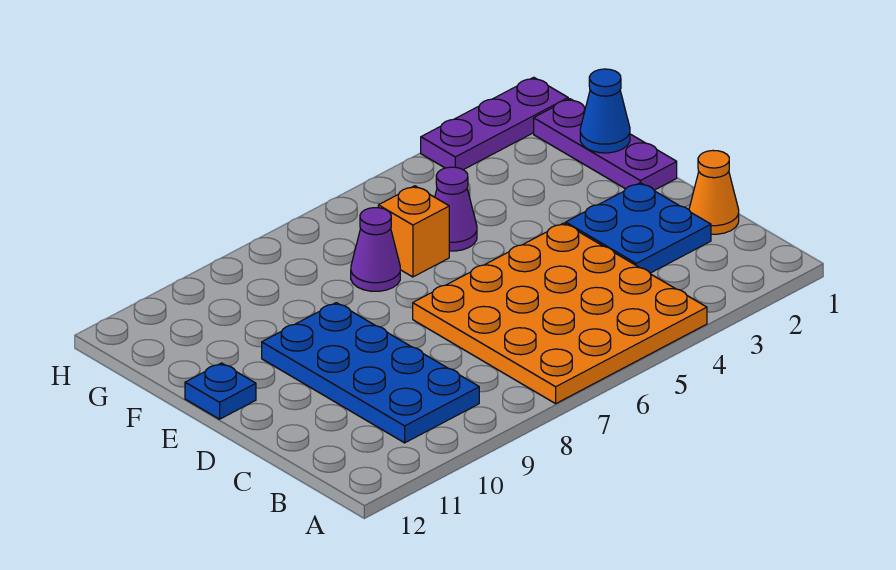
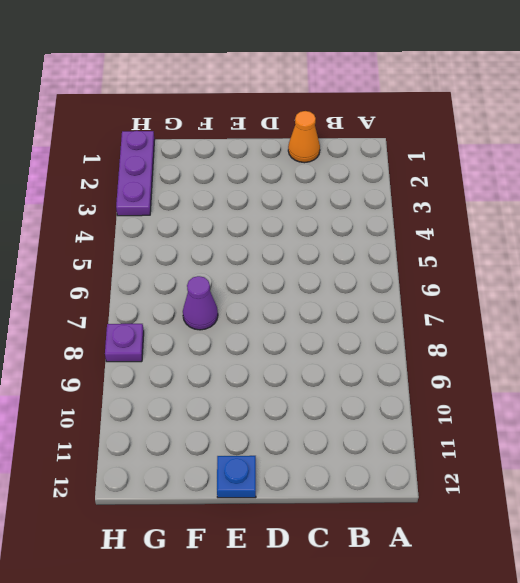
purple 1x1 plate [105,324,144,362] -> none
none -> orange 4x4 plate [413,223,707,404]
none -> blue 2x4 plate [262,303,479,443]

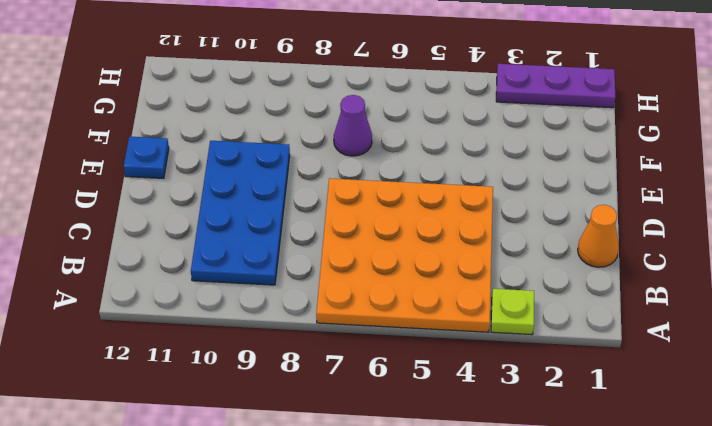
lime 1x1 plate [491,289,534,335] -> none
none -> blue 2x2 plate [566,183,711,273]
none -> purple 1x3 plate [534,99,677,190]

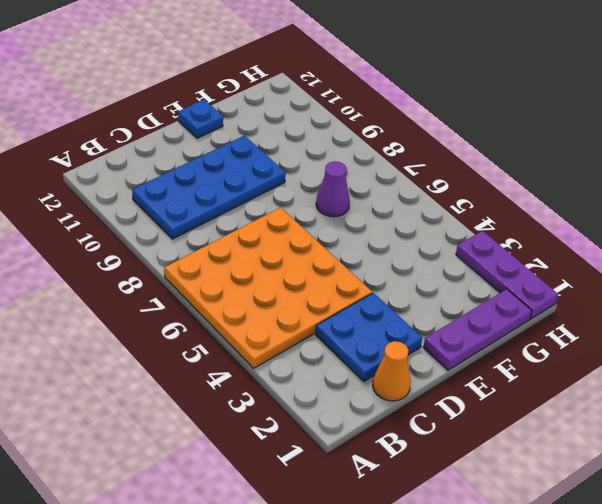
none -> purple 1x1 cone [435,167,477,251]
none -> orange 1x1 brick [378,186,449,277]

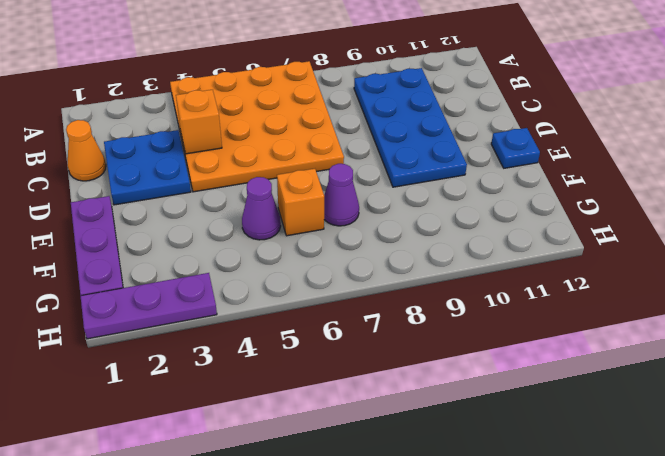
orange 1x1 brick [176,90,222,154] -> none
none -> blue 1x1 cone [580,69,630,153]

